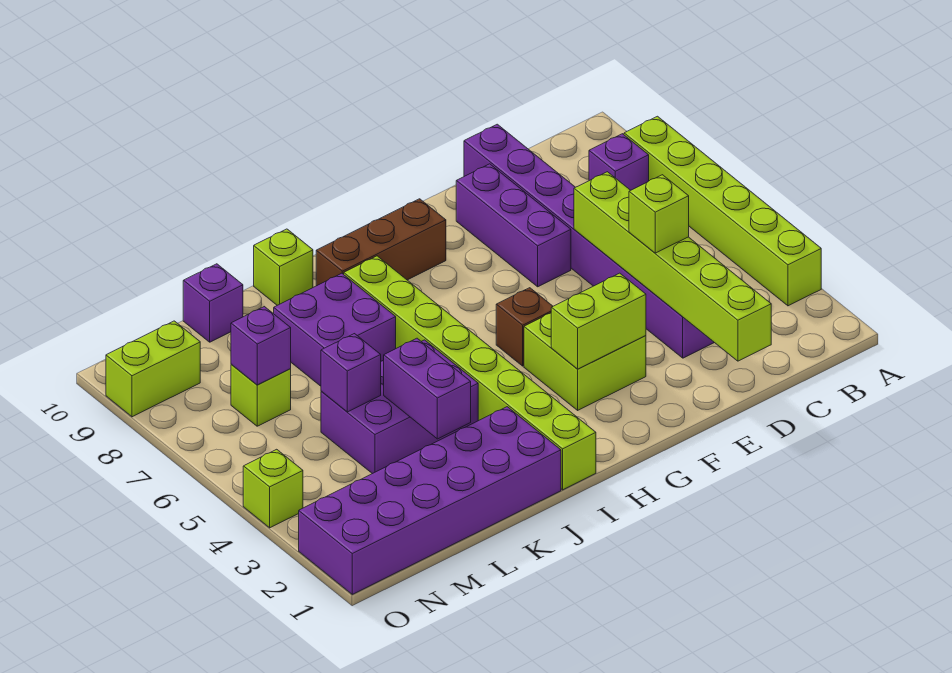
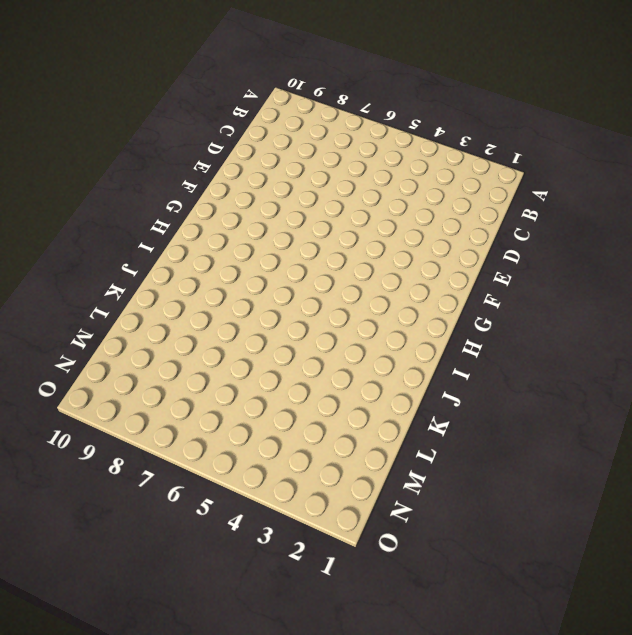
none -> lime 1x6 brick [624,116,821,306]
none -> purple 1x1 brick [589,134,649,190]
none -> purple 1x8 brick [464,124,714,358]

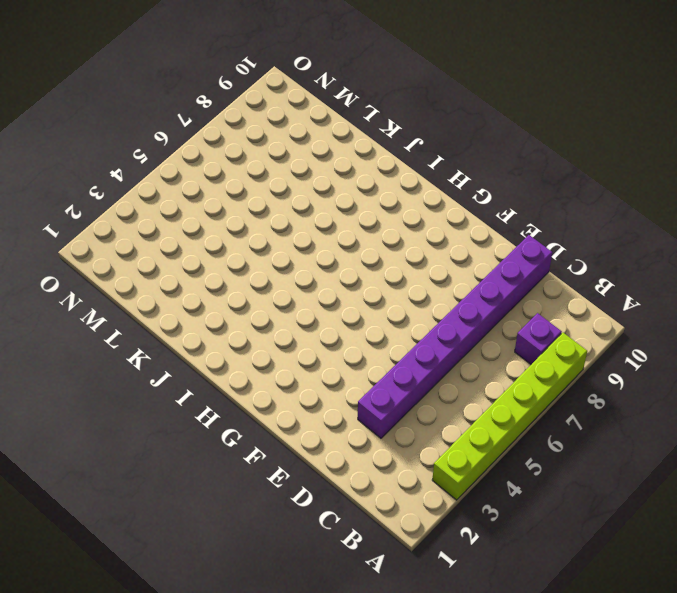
none -> purple 1x3 brick [456,164,571,287]
none -> lime 2x2 brick [524,313,646,410]
none -> brown 1x1 brick [496,288,553,366]

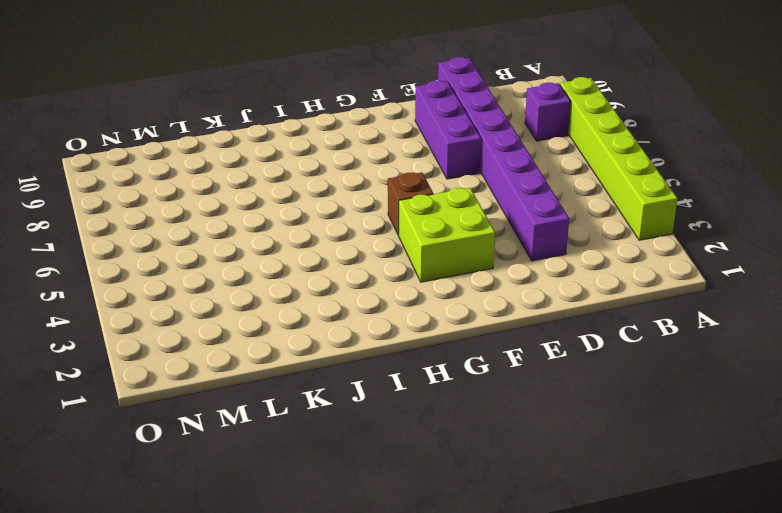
none -> brown 1x3 brick [316,199,446,286]
none -> lime 1x8 brick [344,256,596,490]
none -> purple 2x6 brick [299,407,561,594]

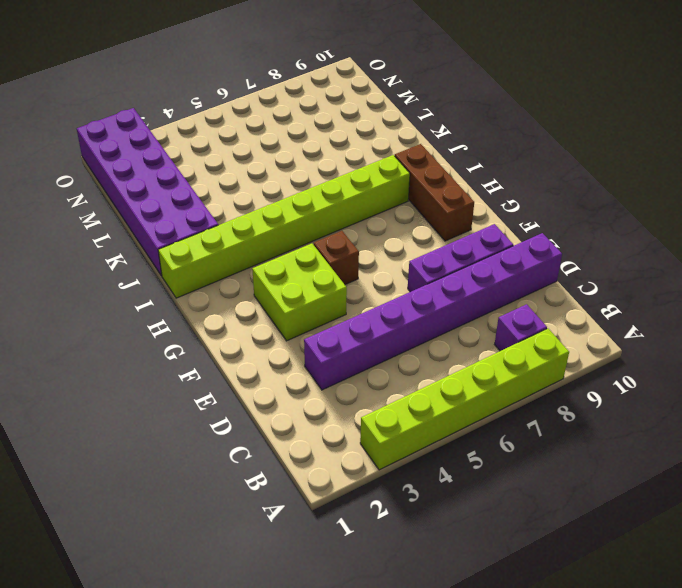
none -> purple 2x3 brick [321,340,478,474]
none -> purple 2x2 brick [273,273,396,386]
none -> lime 1x1 brick [254,229,313,305]

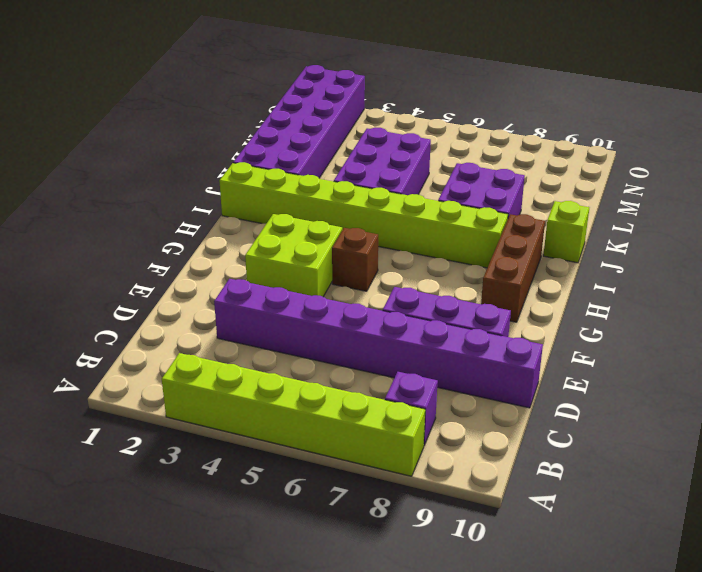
none -> purple 1x1 brick [183,264,243,342]
none -> lime 1x1 brick [231,364,291,426]
none -> lime 1x2 brick [106,321,200,417]

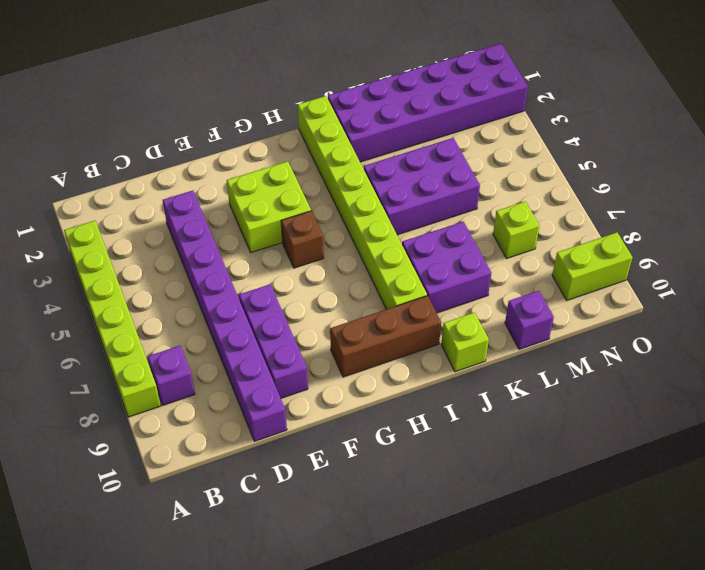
none -> lime 1x1 brick [243,449,303,528]
none -> lime 1x6 brick [574,172,771,361]
none -> lime 1x2 brick [551,273,646,369]

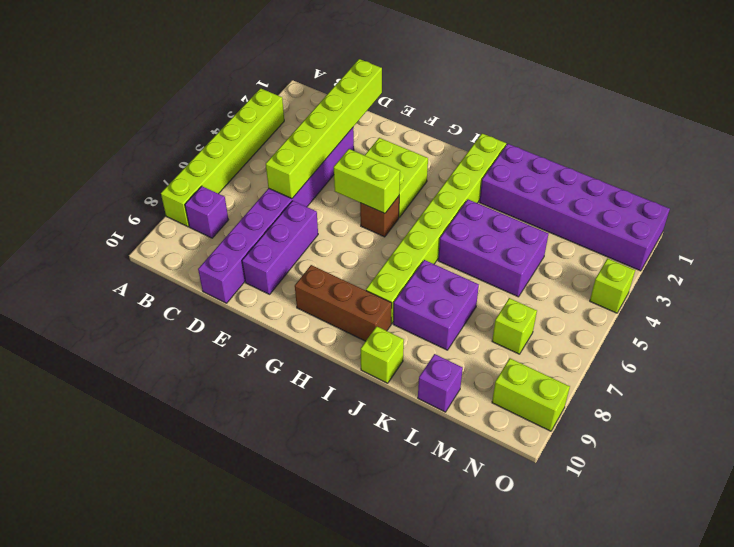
lime 1x2 brick [334,149,400,214] -> lime 1x2 brick moved to [551,273,646,369]
none -> purple 1x2 brick [383,338,471,439]
none -> purple 1x1 brick [321,334,381,412]
none -> purple 1x1 brick [231,307,291,385]

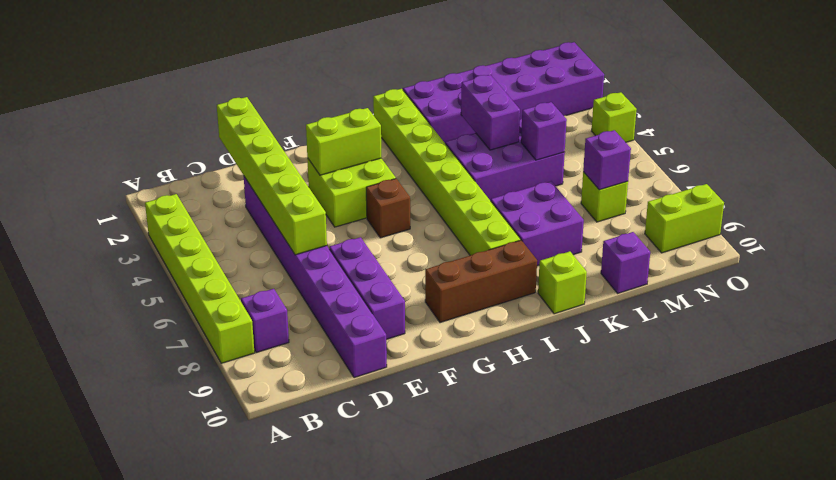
none -> lime 1x1 brick [629,175,689,253]

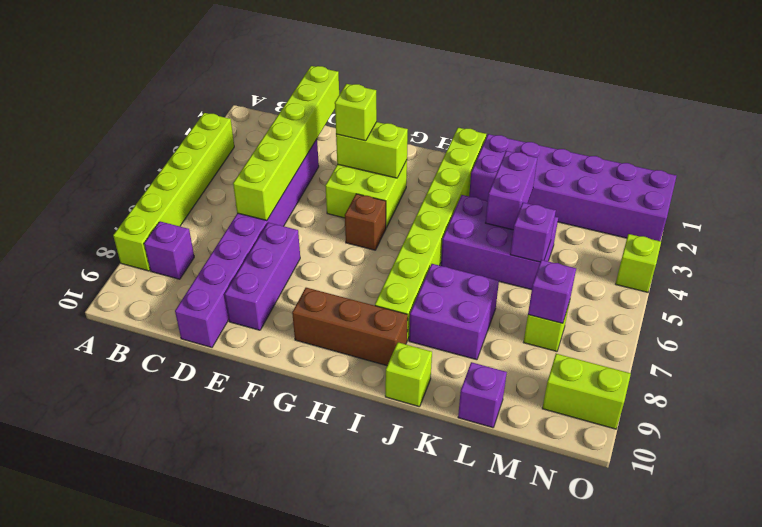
lime 1x1 brick [335,84,377,141] -> lime 1x1 brick moved to [629,175,689,253]

